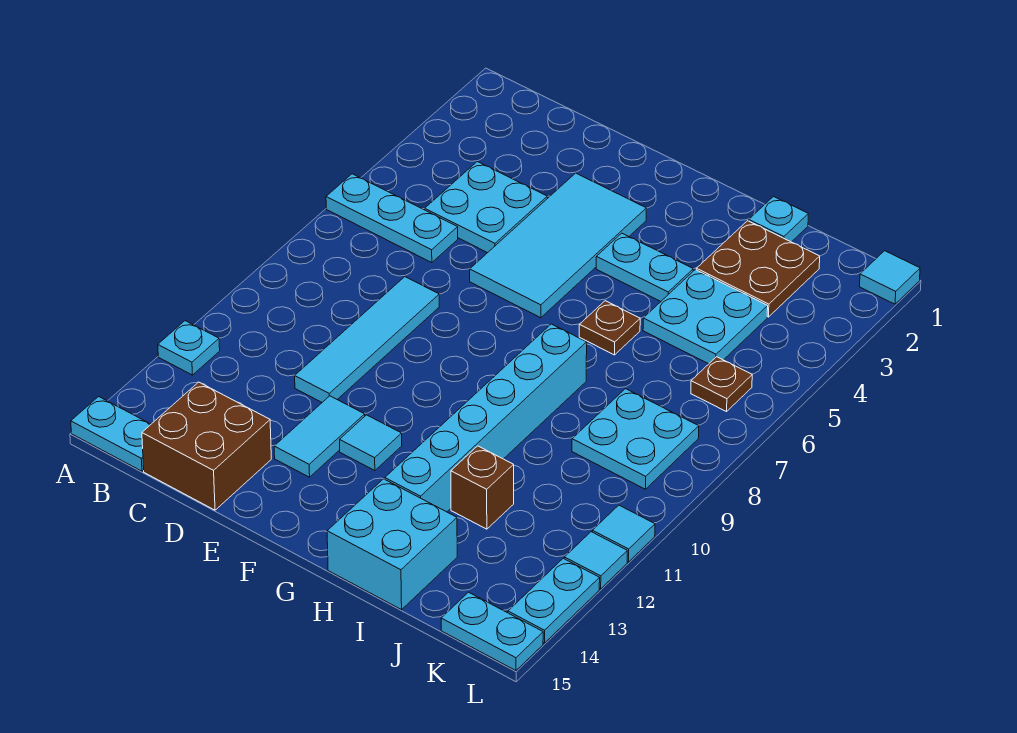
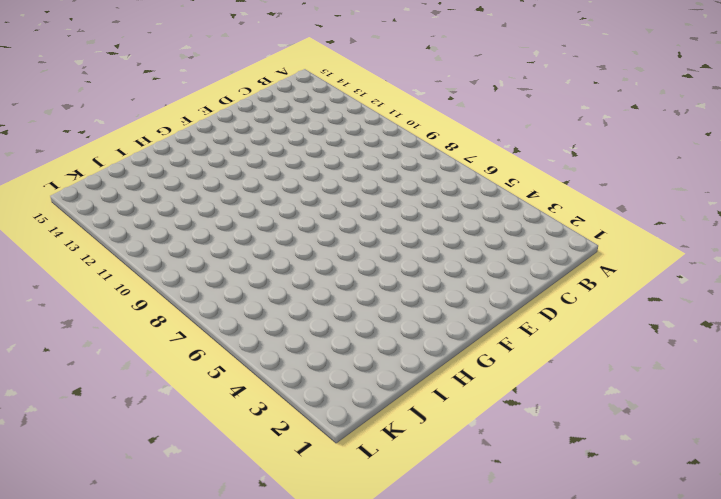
none -> cyan 1x3 plate [326,174,458,263]
none -> cyan 1x1 plate [158,321,220,375]
none -> cyan 1x2 plate [71,397,151,471]

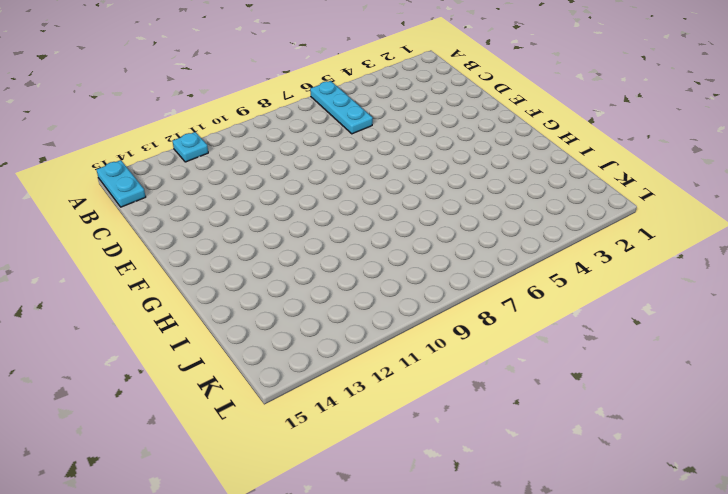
none -> cyan 2x2 plate [425,162,547,253]
none -> brown 2x2 brick [142,382,271,510]
none -> cyan 1x4 tile [295,277,439,402]

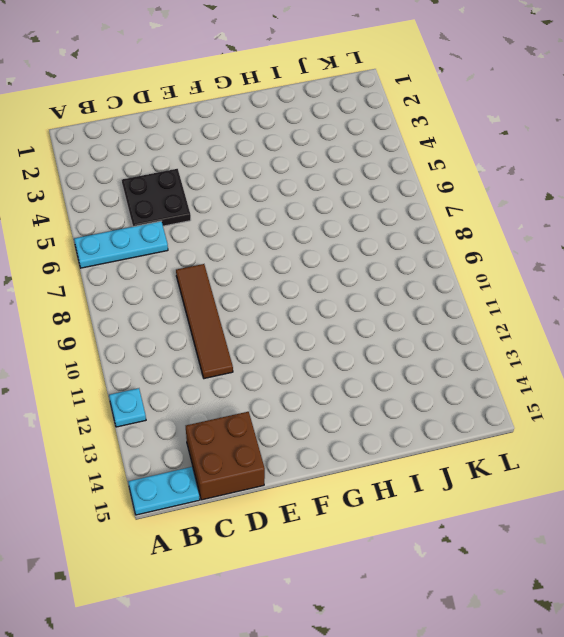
black 2x2 plate [122,169,191,227] -> cyan 2x2 plate [425,162,547,253]
brown 1x4 tile [176,264,233,379] -> cyan 1x4 tile [295,277,439,402]
none -> cyan 2x4 tile [470,173,646,318]
none -> cyan 1x2 tile [274,396,365,477]
none -> cyan 1x1 tile [340,415,402,471]

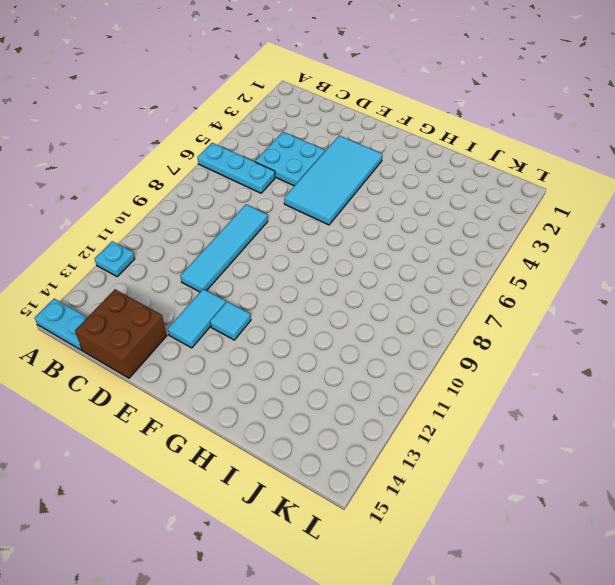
none -> cyan 1x2 plate [596,233,693,301]
none -> brown 1x1 plate [579,301,640,355]
none -> cyan 1x6 brick [385,324,587,512]

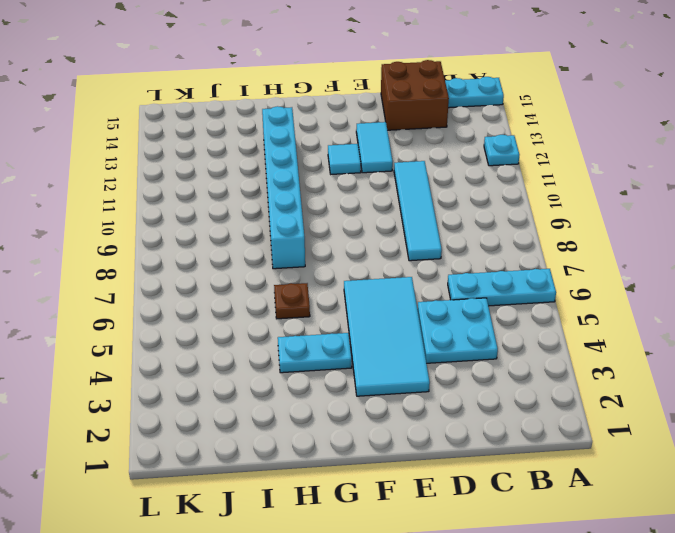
none -> cyan 2x2 brick [327,479,457,610]
none -> cyan 1x1 plate [749,197,808,242]
none -> brown 2x2 plate [696,221,820,317]

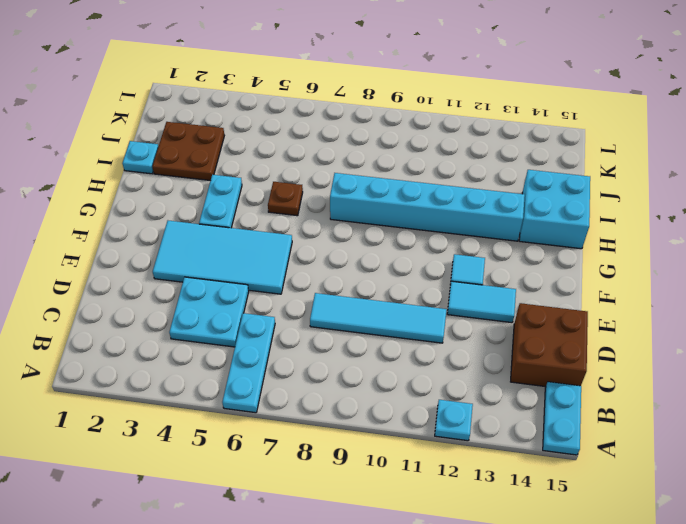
none -> cyan 2x2 plate [643,270,768,364]
none -> brown 1x1 brick [451,446,514,529]
none -> cyan 2x2 plate [572,389,699,489]

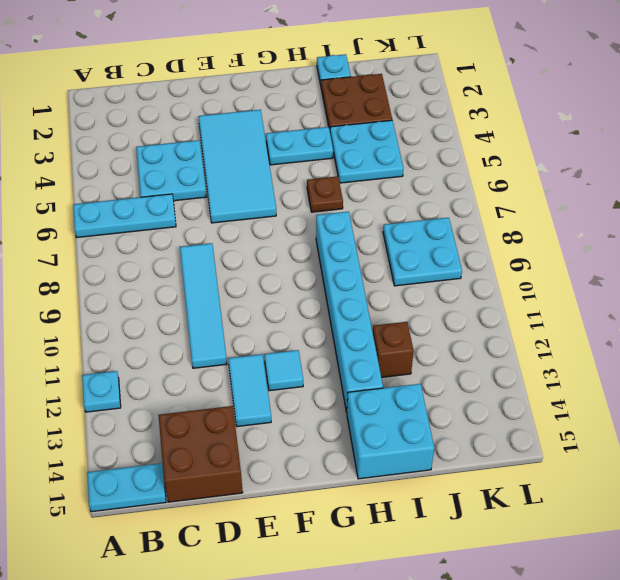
none -> brown 1x1 plate [691,357,752,412]
none -> cyan 1x2 plate [441,592,543,671]
none -> cyan 1x1 tile [860,251,920,304]

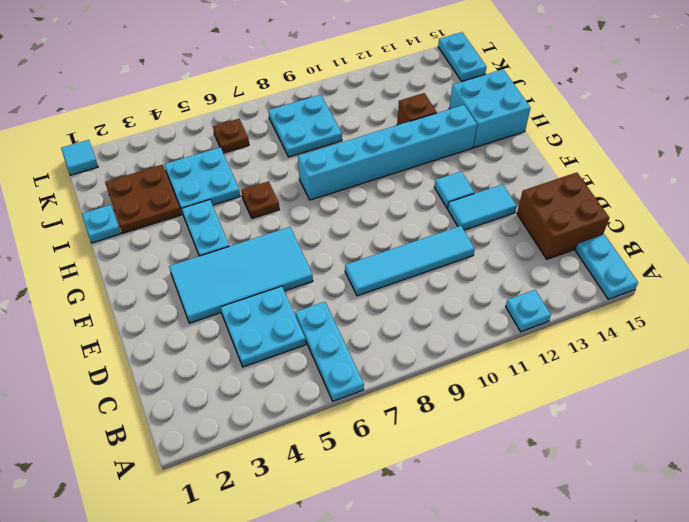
none -> cyan 1x1 tile [592,505,655,562]
none -> cyan 1x1 tile [564,532,627,589]
none -> cyan 1x2 plate [508,558,600,643]

